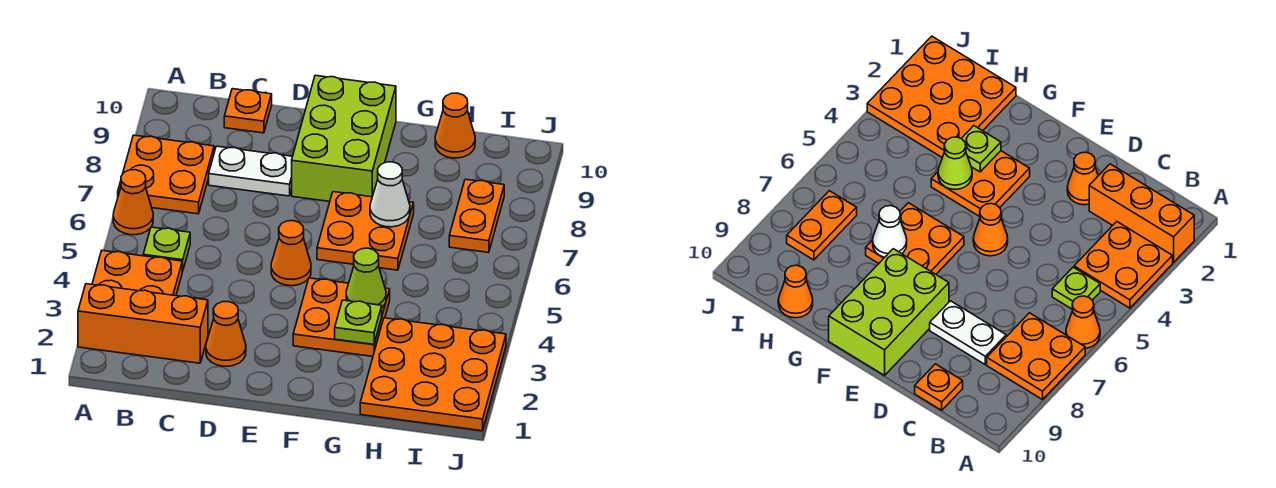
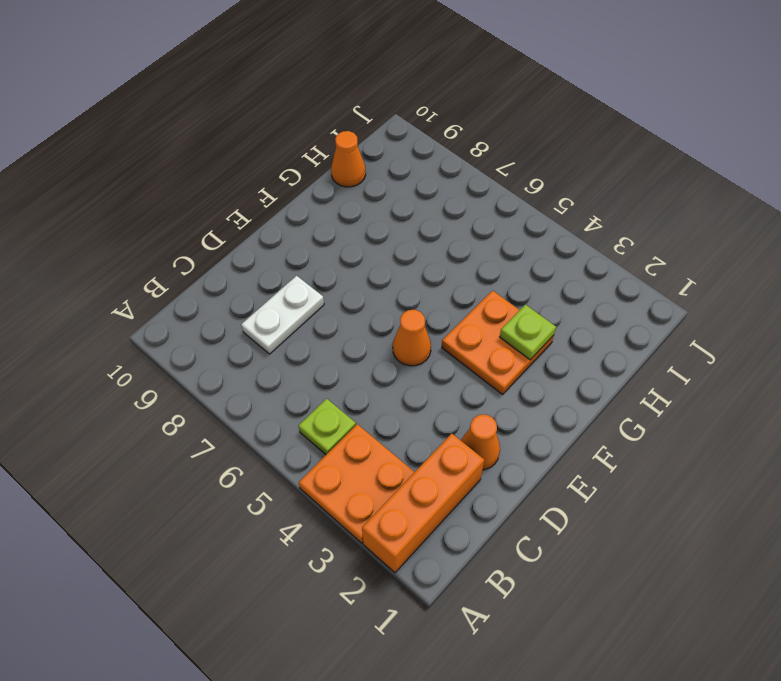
none -> orange 1x1 cone [113,170,153,235]
none -> orange 2x2 plate [118,135,214,214]
none -> orange 1x1 plate [224,89,272,133]

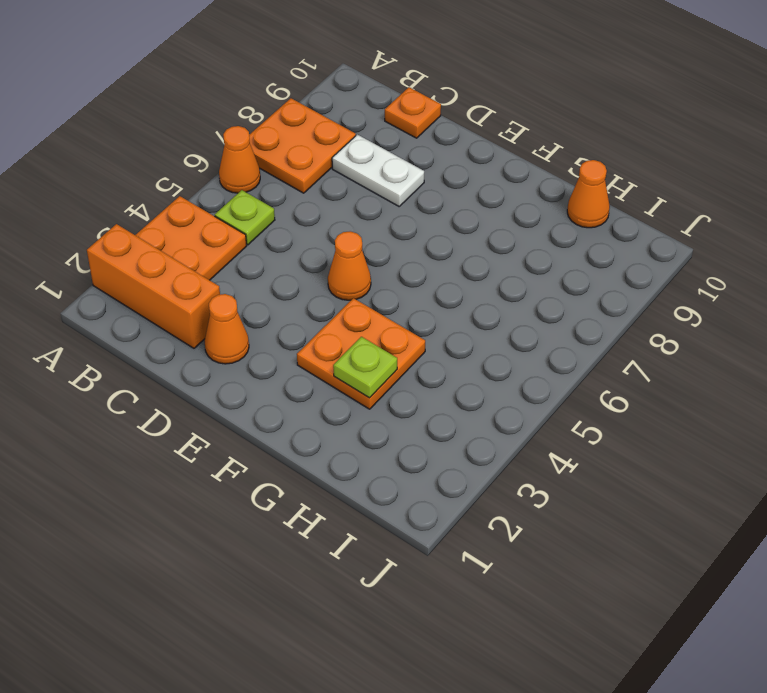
none -> lime 2x3 brick [292,75,396,201]
none -> orange 2x2 plate [317,192,414,270]
none -> orange 3x3 plate [360,318,506,431]

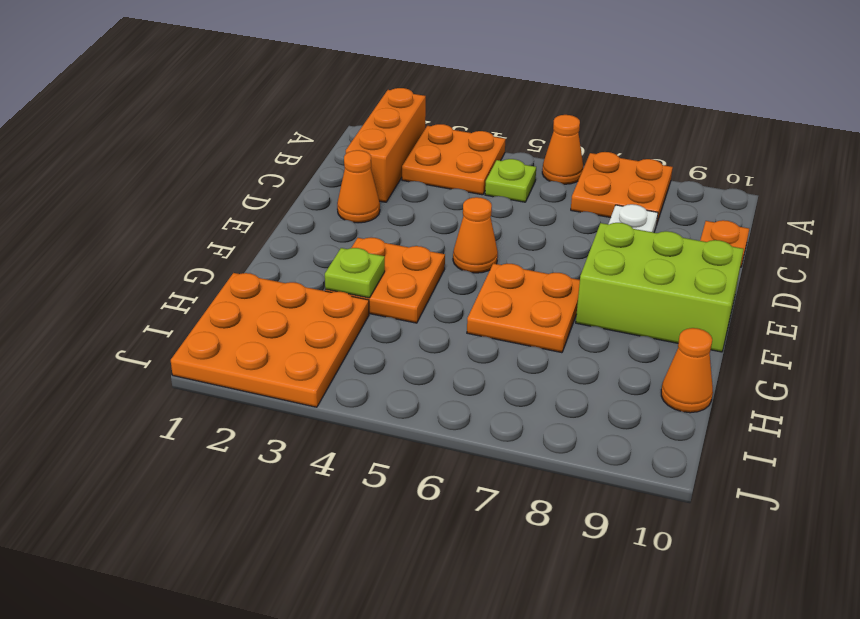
none -> orange 1x2 plate [449,179,504,252]
none -> lime 1x1 cone [346,248,386,307]
none -> white 1x1 cone [370,162,410,227]

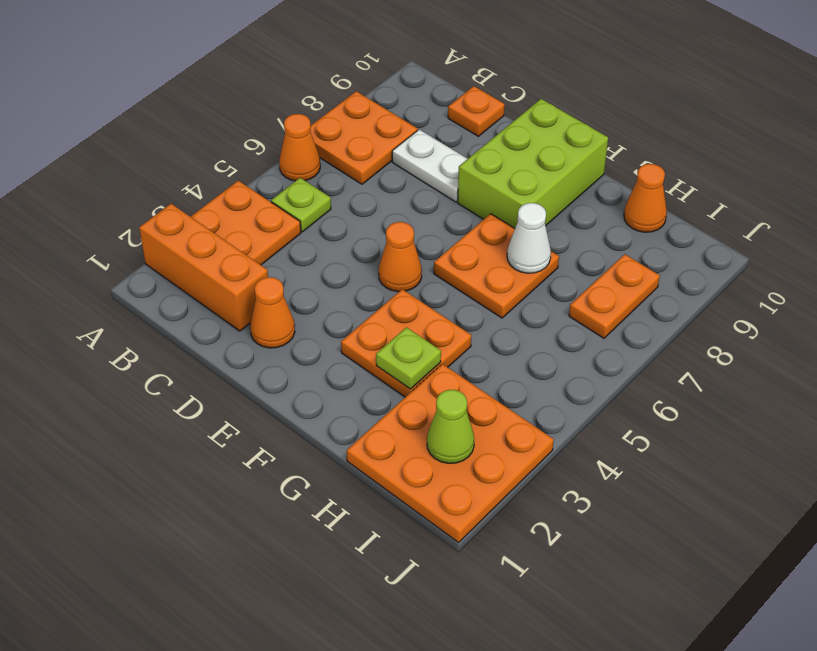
lime 1x1 cone [427,390,474,463] -> lime 1x1 cone moved to [346,248,386,307]

